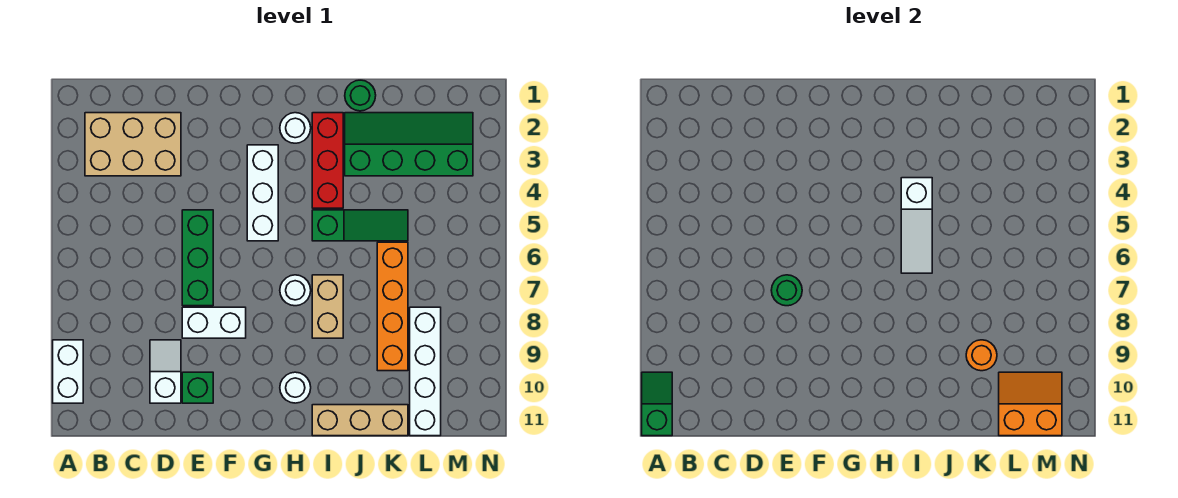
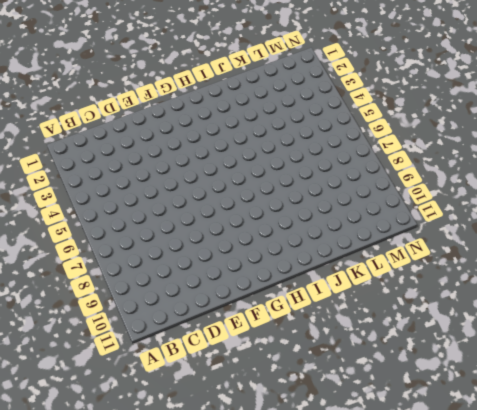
none -> white 1x2 brick [53,340,83,403]
none -> tan 2x3 brick [85,113,181,176]
none -> white 1x2 slope [150,340,181,403]

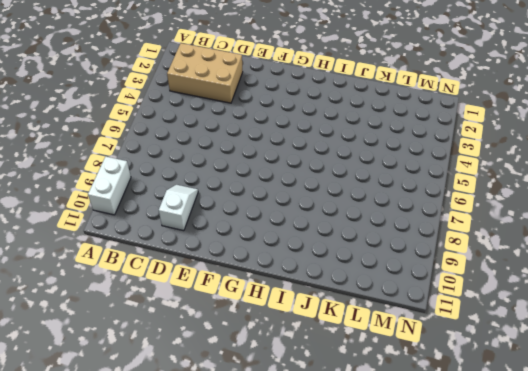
none -> green 1x3 brick [182,210,213,306]
none -> white 1x2 brick [182,307,246,338]
none -> green 1x1 brick [182,372,213,403]

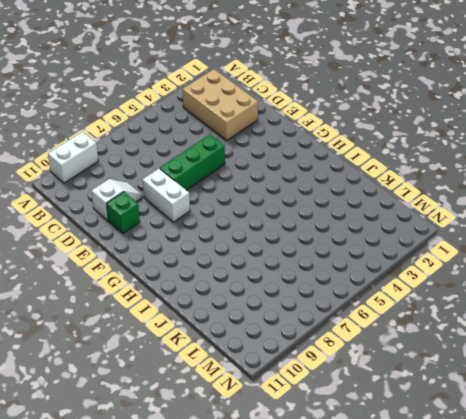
none -> white 1x3 brick [247,145,278,241]
none -> white 1x1 round brick [280,113,311,143]
none -> white 1x1 round brick [280,275,311,306]

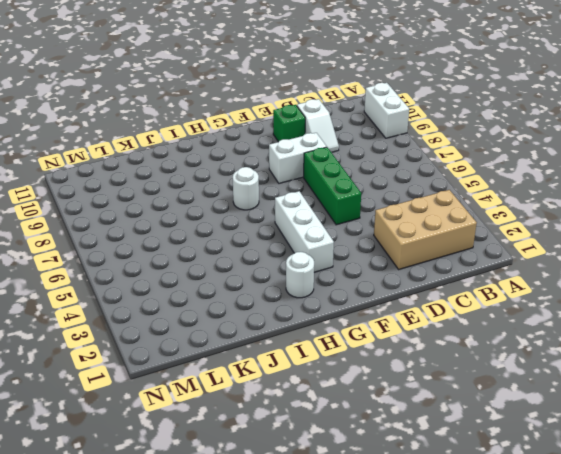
none -> white 1x1 round brick [280,372,311,403]
none -> red 1x3 brick [312,113,343,208]
none -> green 1x3 slope [312,210,408,241]

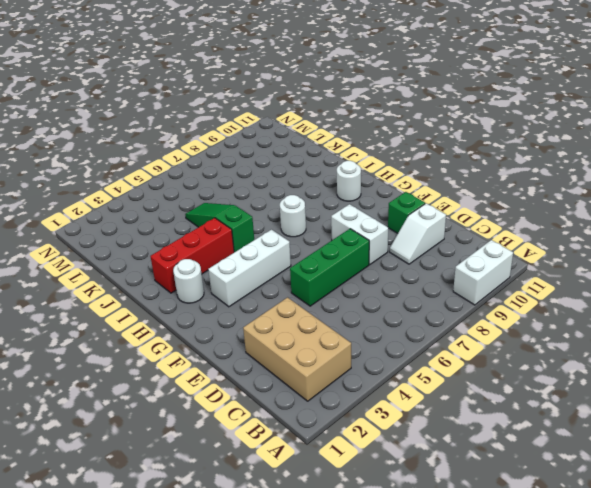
none -> tan 1x2 brick [312,275,343,338]
none -> tan 1x3 brick [312,405,408,436]
none -> green 1x1 round brick [345,80,376,111]

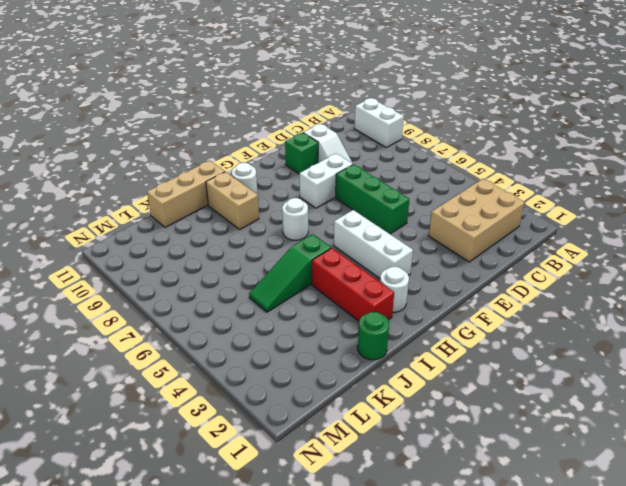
tan 1x2 brick [206,172,259,230] -> tan 1x2 brick moved to [312,275,343,338]
none -> green 2x4 slope [345,113,473,176]
none -> orange 1x4 brick [377,242,408,371]
none -> white 1x4 brick [410,307,441,436]

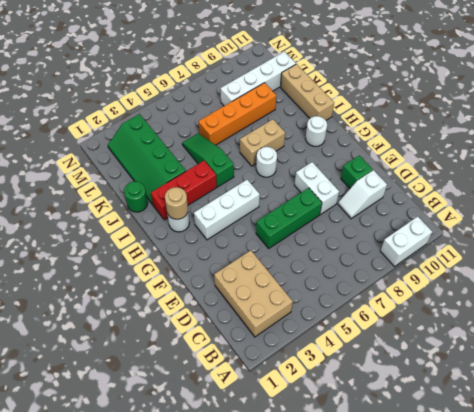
tan 1x1 round brick [165,187,188,219] -> none
none -> green 1x2 slope [642,372,672,436]
none -> green 1x1 round brick [771,275,802,306]
none -> white 1x3 slope [901,178,932,273]

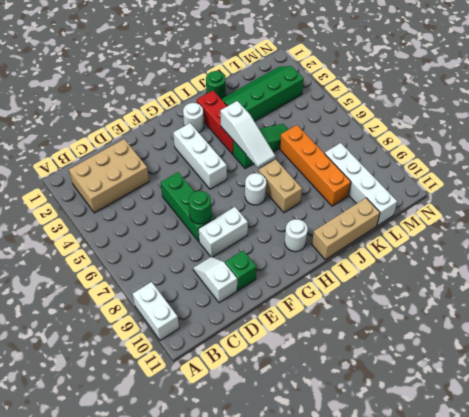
none -> green 1x2 slope [642,372,672,436]
none -> orange 1x1 round brick [966,340,997,371]
none -> orange 2x2 slope [999,372,1062,436]

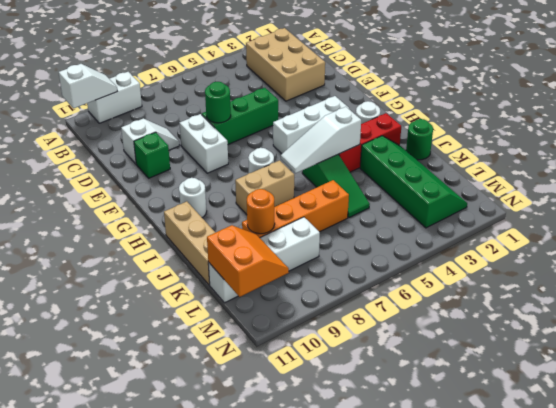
white 1x2 slope [59,64,118,108] -> green 1x2 slope [642,372,672,436]

